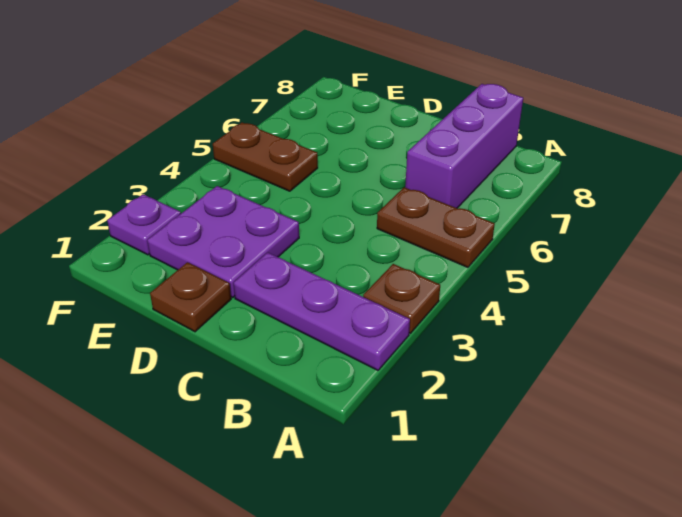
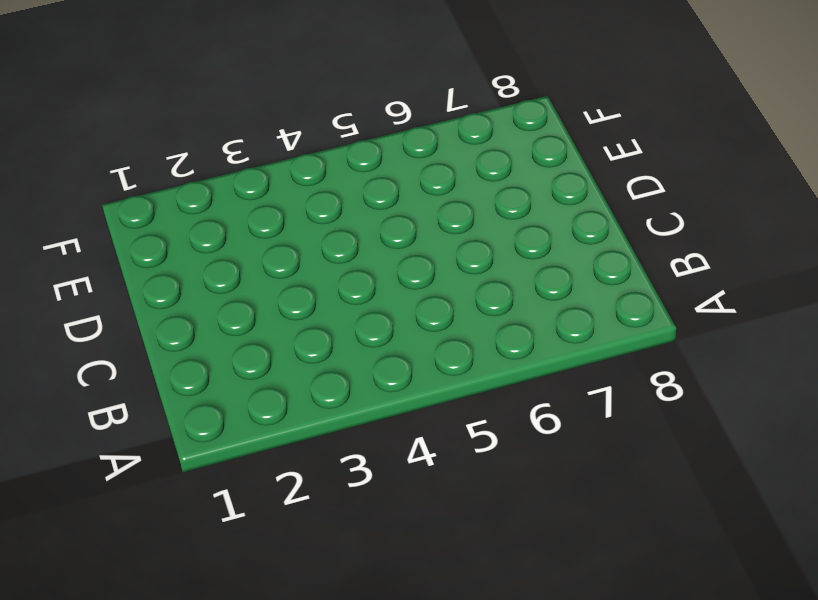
none -> purple 1x3 plate [234,252,410,370]
none -> brown 1x1 plate [363,264,440,333]

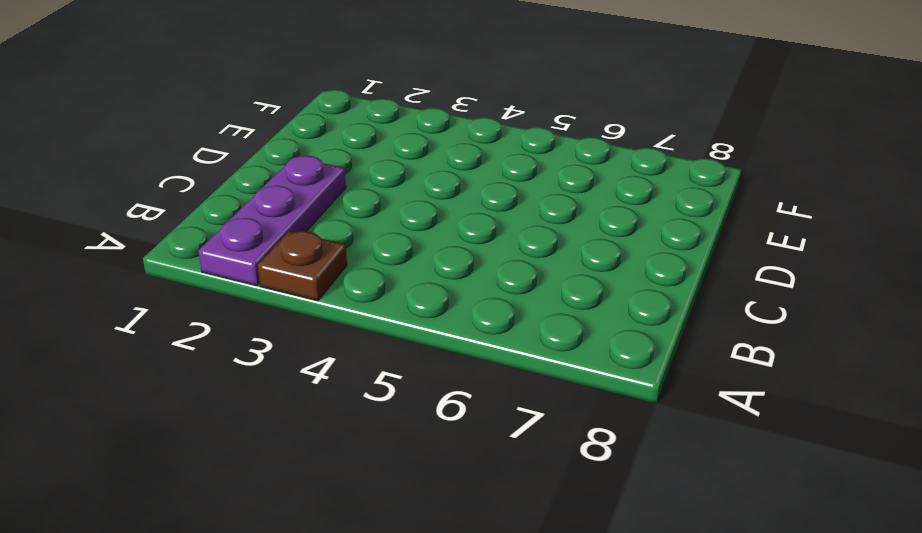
none -> brown 1x2 plate [377,187,495,267]
none -> purple 1x3 brick [405,84,523,208]

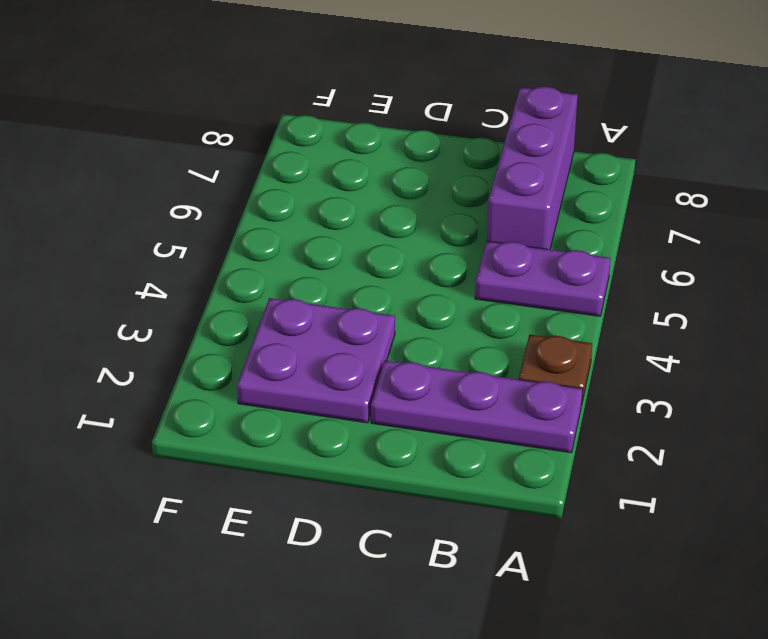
purple 1x2 plate [475,241,611,316] -> brown 1x2 plate [377,187,495,267]
none -> brown 1x1 plate [150,262,231,332]
none -> brown 1x2 plate [213,123,318,191]

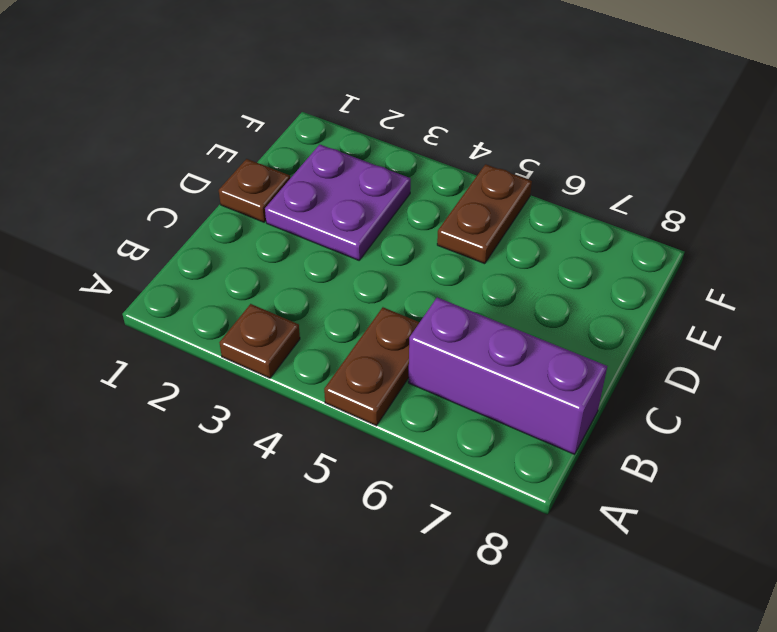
none -> purple 1x3 plate [234,252,410,370]
none -> purple 1x1 plate [107,194,181,255]

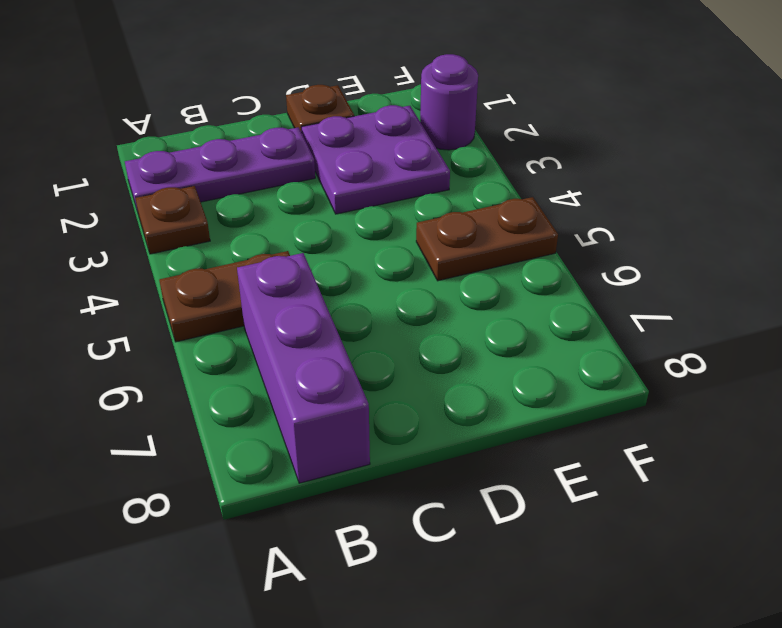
purple 1x1 round brick [420,54,478,150] -> purple 1x1 plate [107,194,181,255]

